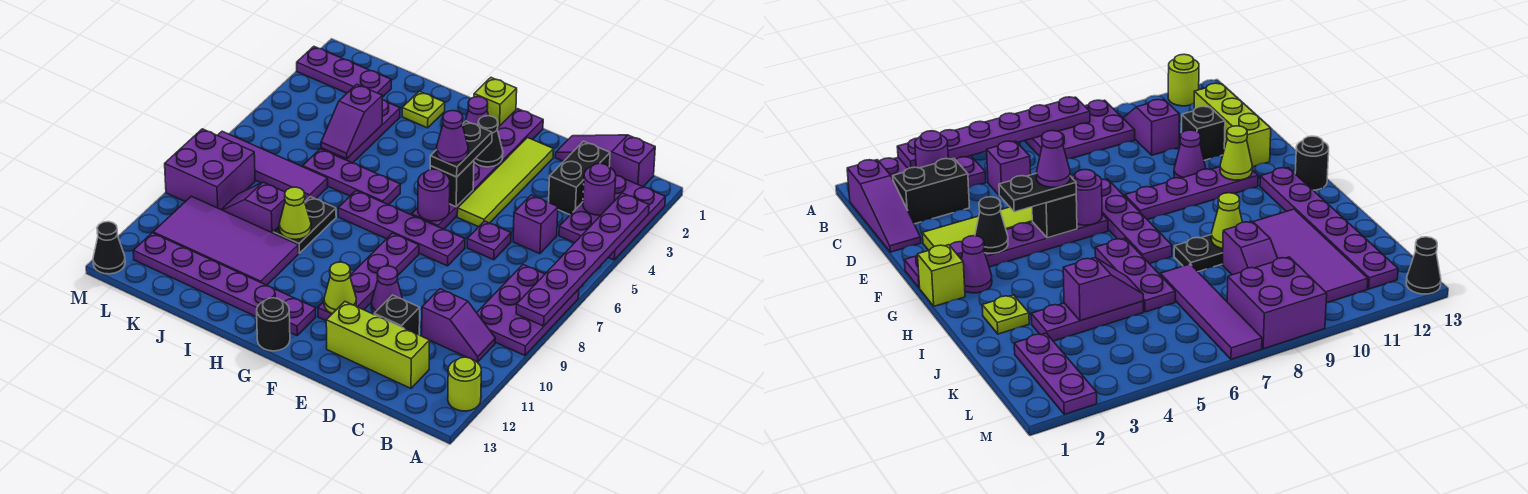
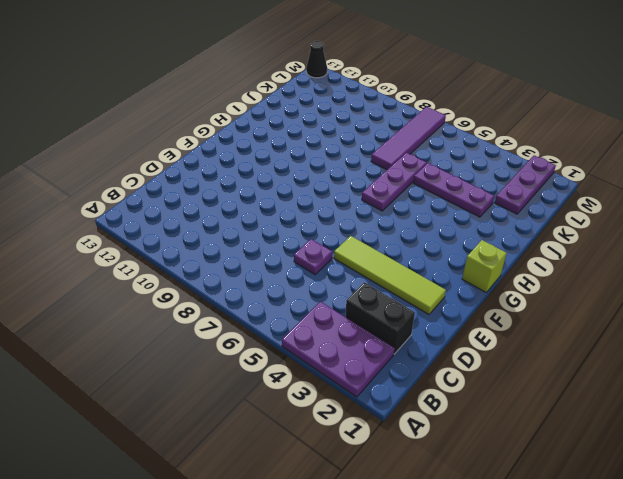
none -> purple 2x3 plate [477,265,579,356]
none -> lime 1x1 round brick [448,357,481,411]
none -> purple 1x3 slope [555,135,655,187]
none -> purple 1x2 slope [422,289,495,362]

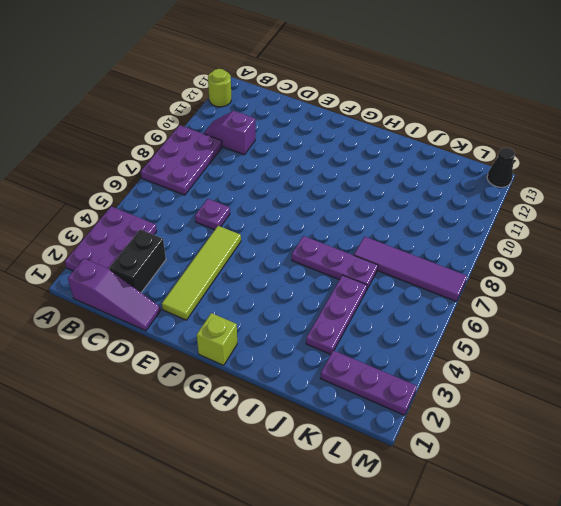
none -> purple 1x1 brick [513,195,558,254]
none -> lime 1x3 brick [326,302,429,388]
none -> black 1x1 brick [374,295,420,335]
none -> purple 1x4 plate [338,191,465,266]

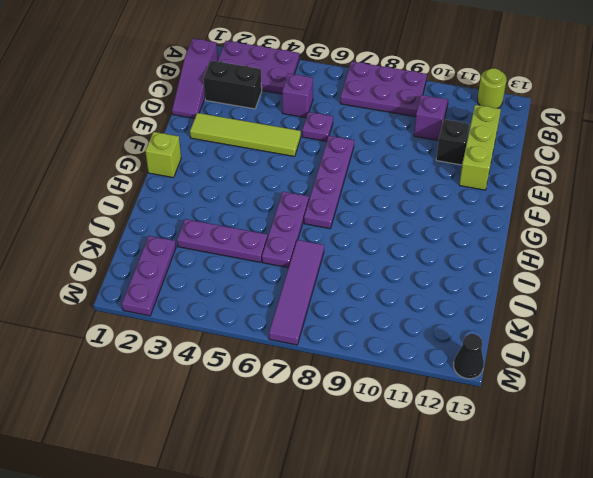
none -> purple 1x1 cone [371,266,402,313]
none -> purple 1x6 plate [412,109,543,229]
none -> purple 1x4 plate [318,233,419,321]
none -> purple 1x1 cone [465,97,489,126]

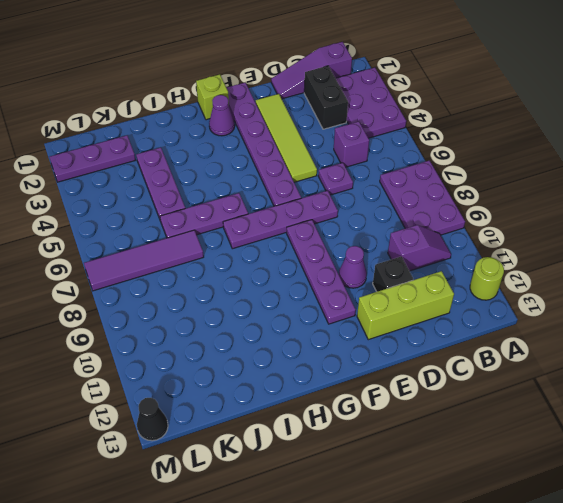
none -> purple 1x6 plate [133,233,316,335]
none -> black 1x1 round brick [257,298,290,351]
none -> lime 1x1 plate [402,91,445,128]
none -> black 1x2 plate [273,197,336,253]

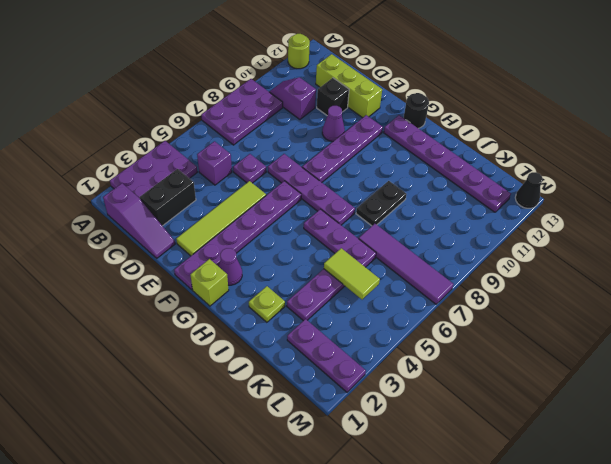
lime 1x2 tile [324,248,380,300] -> purple 1x2 slope [321,84,382,159]
none -> purple 2x4 tile [153,196,299,285]
none -> purple 1x2 slope [221,182,285,233]
none -> purple 2x2 brick [165,129,255,209]
none -> purple 1x6 plate [516,193,649,326]

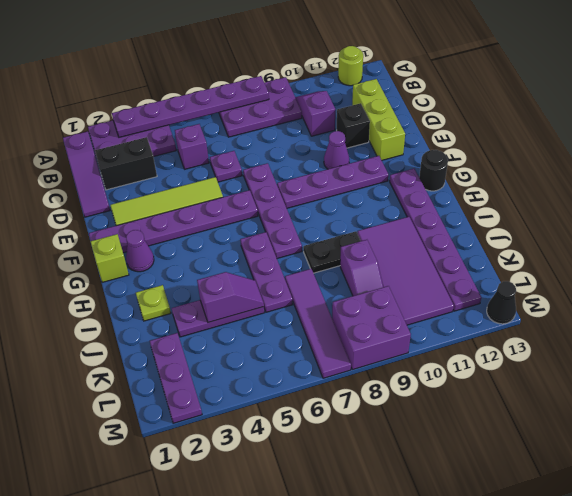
none -> purple 1x1 round brick [583,163,616,215]
none -> black 1x1 cone [474,116,503,167]
none -> black 1x1 brick [430,160,474,207]
none -> purple 1x1 round brick [418,169,450,221]

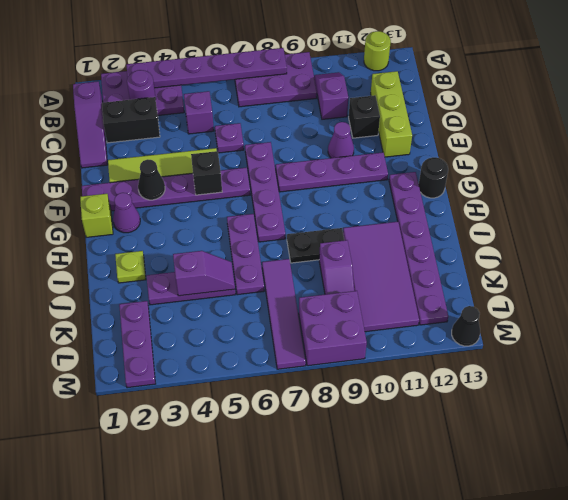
none -> purple 1x1 round brick [418,169,450,221]
none -> lime 1x1 cone [324,262,356,314]
none -> lime 1x1 cone [279,187,311,239]
none -> black 1x2 plate [430,121,492,177]

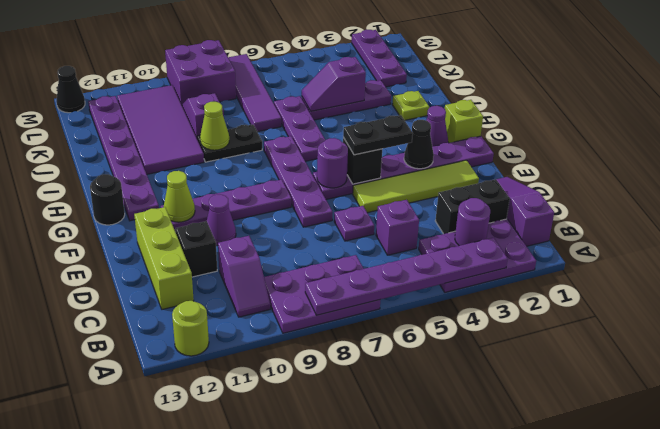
none -> purple 1x1 cone [436,111,468,163]

